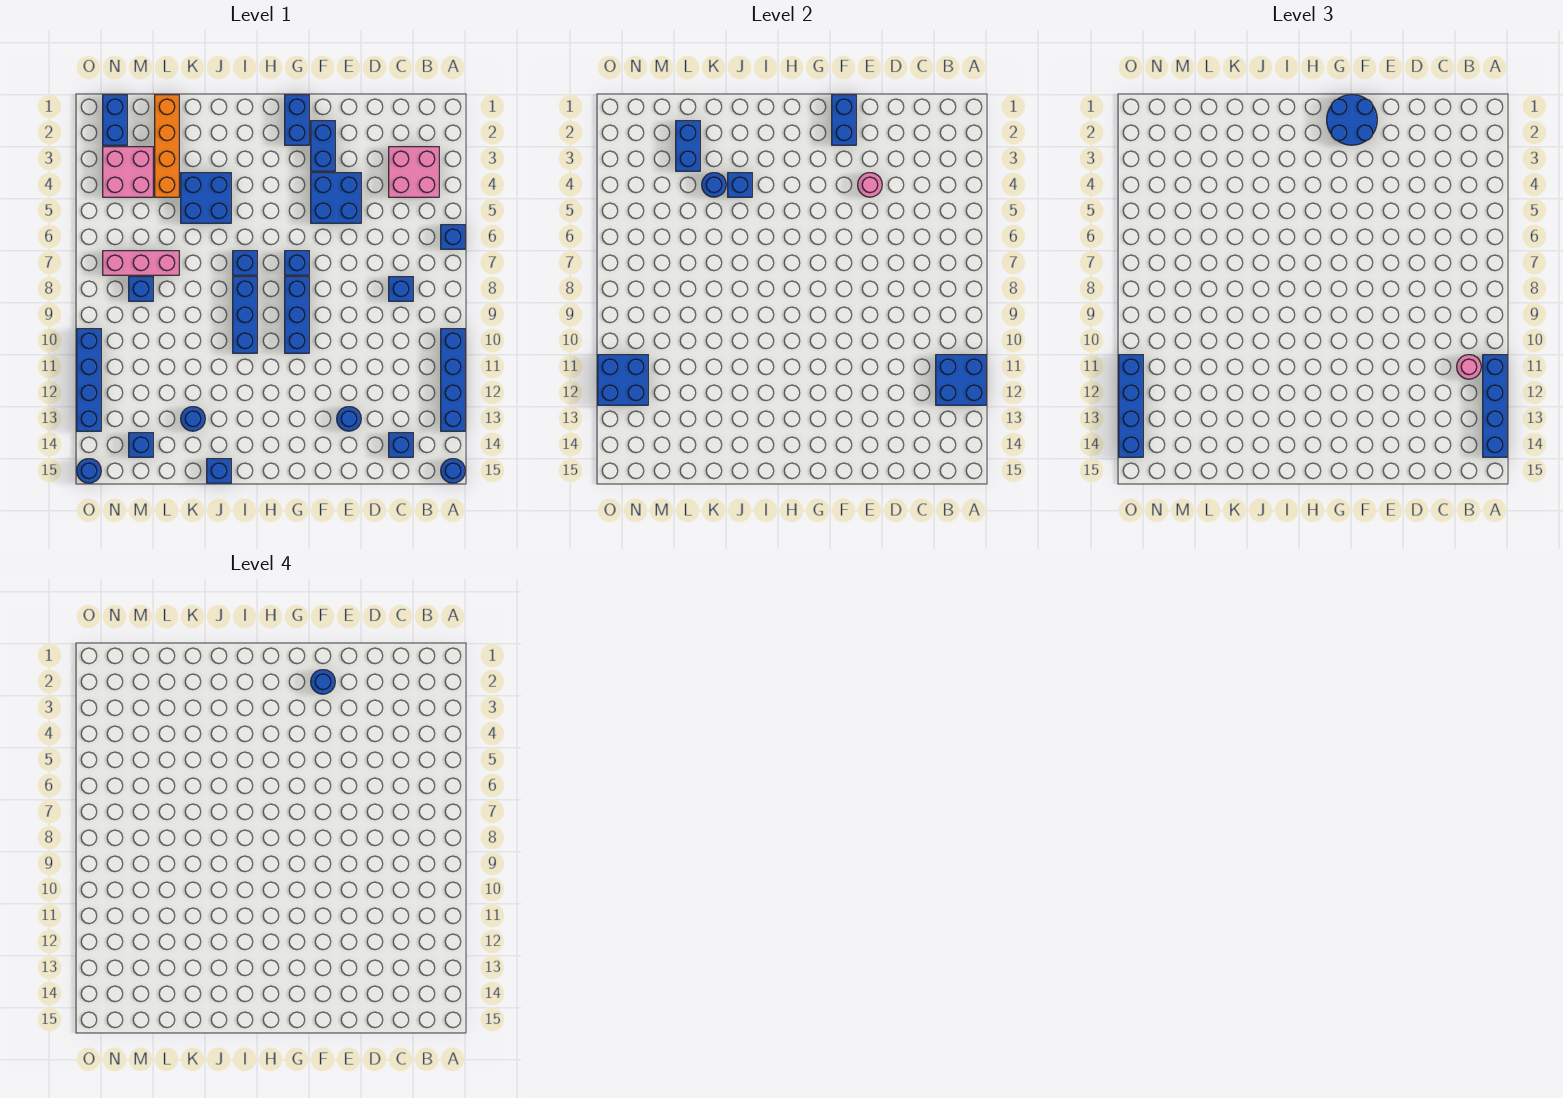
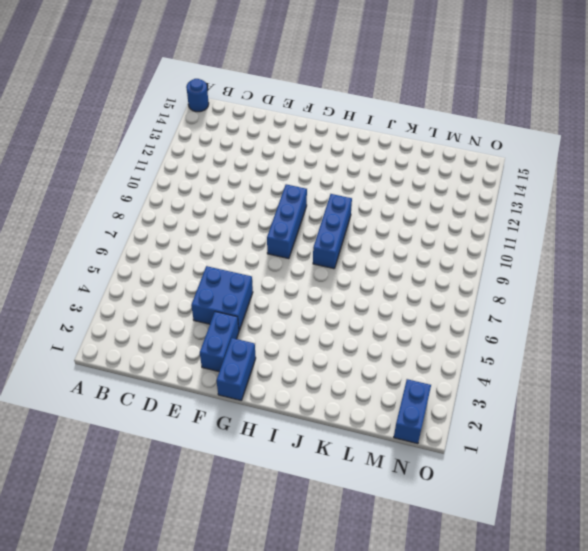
none -> blue 1x1 brick [441,225,465,249]
none -> blue 1x4 brick [441,329,465,431]
none -> pink 2x2 brick [389,147,439,197]
none -> blue 1x1 brick [389,277,413,301]

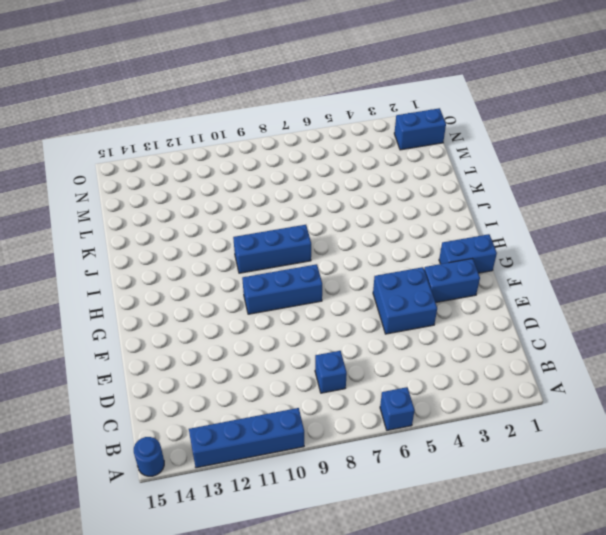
none -> pink 2x2 brick [389,147,439,197]
none -> blue 1x1 brick [389,433,413,457]
none -> blue 1x1 round brick [337,407,361,431]
none -> blue 1x1 brick [285,251,309,275]

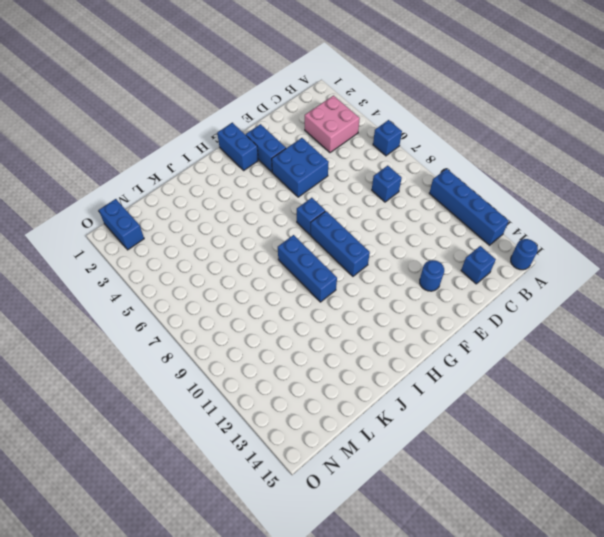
none -> blue 1x1 brick [233,251,257,275]
none -> blue 2x2 brick [181,173,231,223]
none -> blue 1x1 brick [207,459,231,483]
none -> blue 1x1 round brick [181,407,205,431]

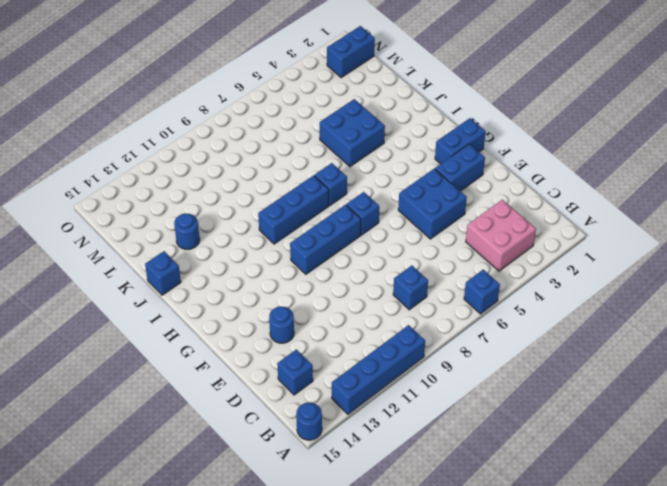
none -> orange 1x4 brick [155,95,179,197]
none -> pink 1x3 brick [103,251,179,275]
none -> pink 2x2 brick [103,147,153,197]
none -> blue 1x1 brick [129,277,153,301]

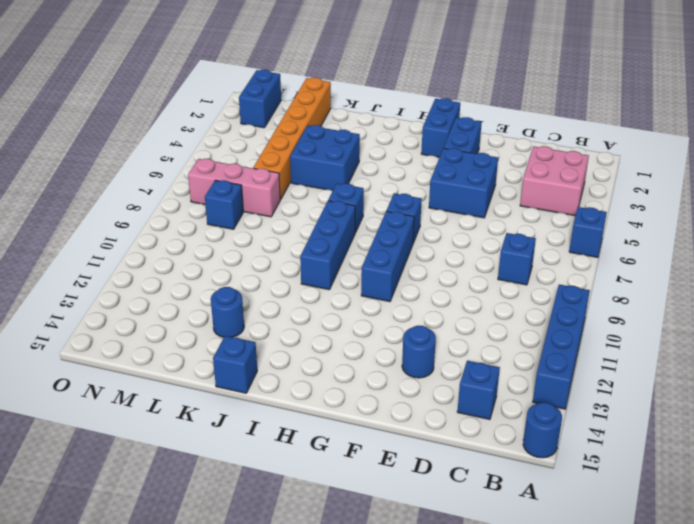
orange 1x6 brick [253,78,331,199] -> orange 1x4 brick [155,95,179,197]
none -> pink 2x2 brick [103,147,153,197]
none -> blue 1x1 brick [129,433,153,457]
none -> blue 1x4 brick [77,329,101,431]
none -> blue 1x1 round brick [77,459,101,483]

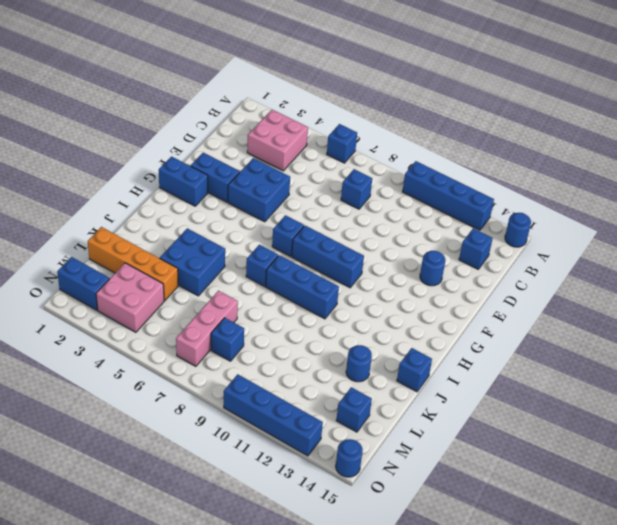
none -> blue 2x2 brick [936,355,986,405]
none -> pink 1x1 round brick [858,173,882,197]
none -> blue 1x2 brick [832,95,856,145]
none -> blue 1x1 brick [728,173,752,197]

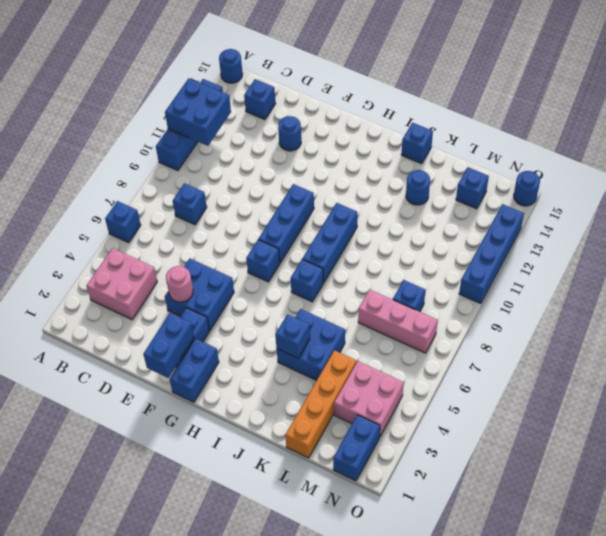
none -> blue 1x1 round brick [702,173,726,197]
none -> blue 1x2 brick [676,121,700,171]
none -> blue 2x2 brick [598,355,648,405]
none -> blue 1x4 brick [1483,355,1507,457]

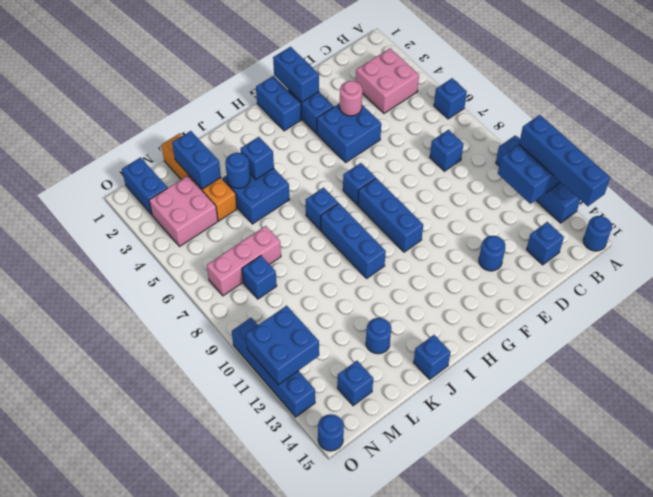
none -> pink 1x1 round brick [1457,355,1481,379]
none -> blue 2x2 round brick [1327,95,1377,145]
none -> blue 1x4 brick [1119,355,1143,457]
none -> blue 1x1 round brick [311,670,335,694]

